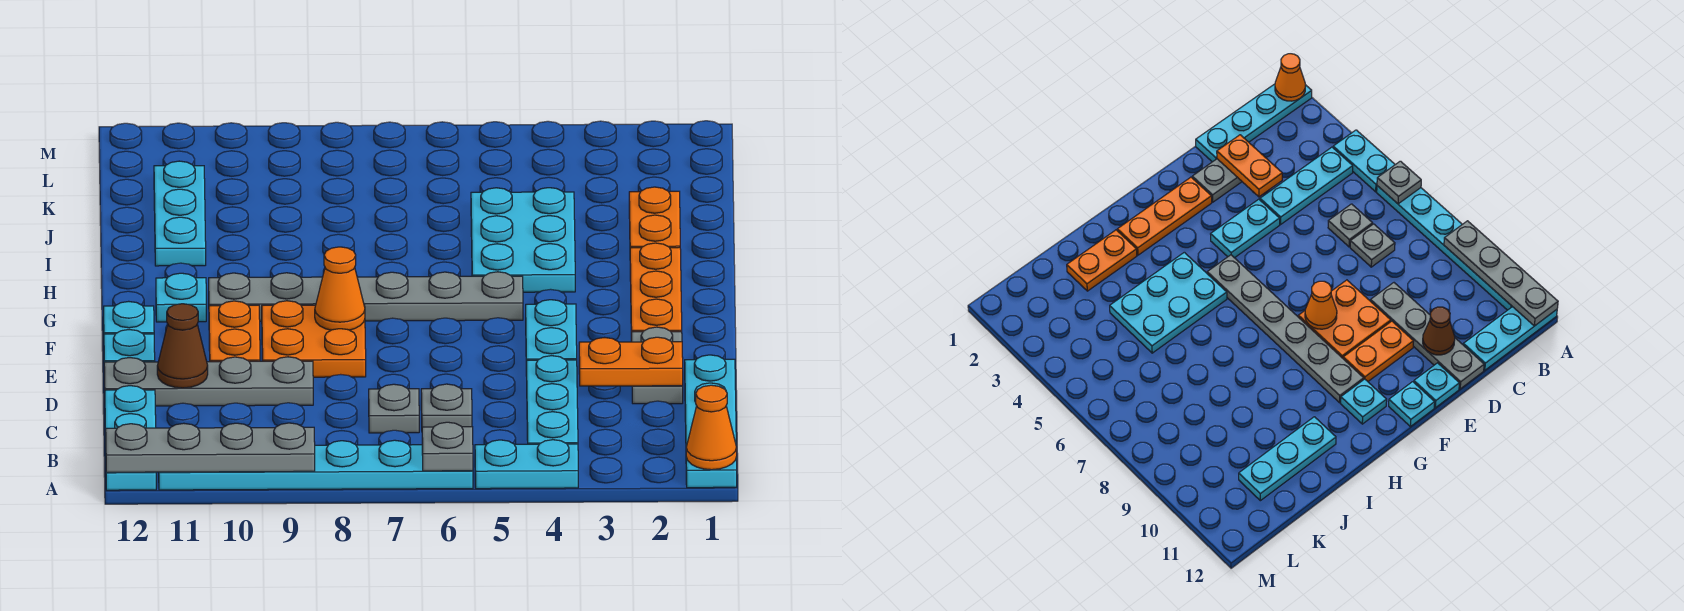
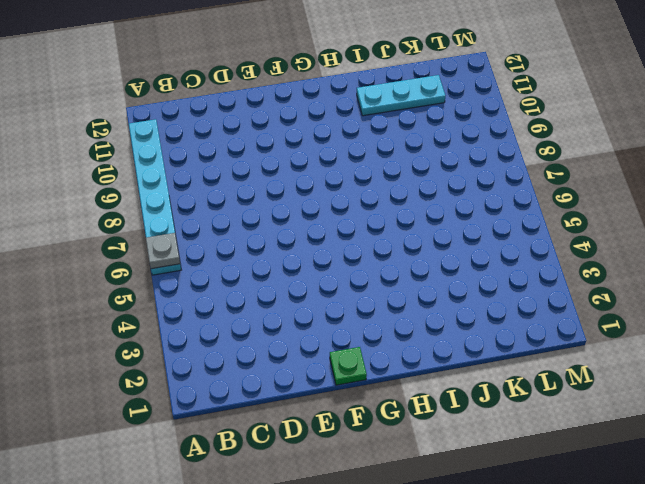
green 1x1 plate [330,347,367,385] -> none
none -> cyan 1x4 plate [685,355,737,488]
none -> cyan 1x2 plate [475,440,578,489]
none -> cyan 1x3 plate [105,386,156,490]

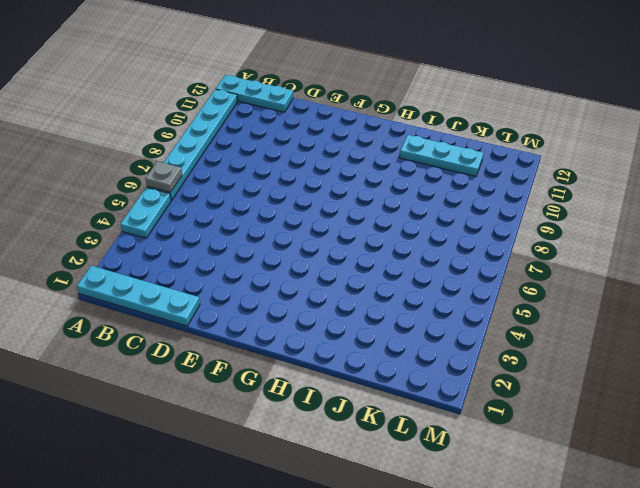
none -> cyan 1x3 plate [527,356,578,444]
none -> grey 1x1 plate [421,384,472,427]
none -> grey 1x1 plate [369,384,419,433]

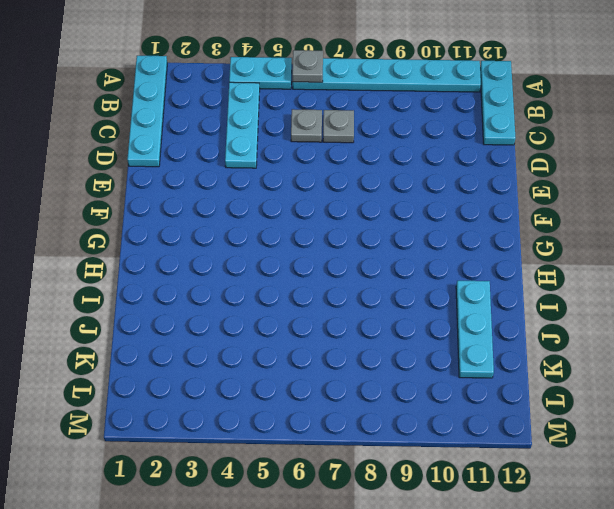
none -> grey 1x2 plate [632,327,683,404]
none -> grey 1x4 plate [104,357,313,406]
none -> cyan 1x2 plate [526,300,577,376]

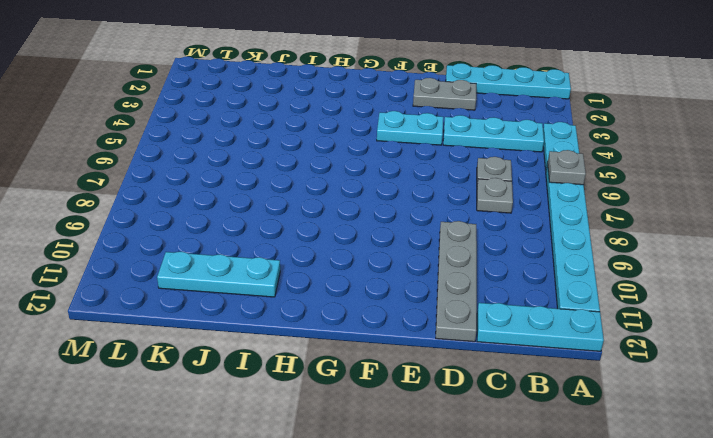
none -> orange 2x2 plate [262,301,366,377]
none -> orange 1x2 plate [209,301,260,362]
none -> cyan 1x1 plate [104,330,155,362]

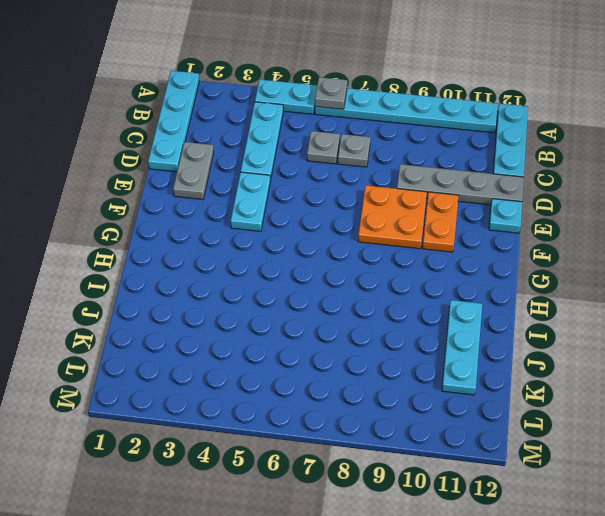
none -> orange 1x3 plate [630,243,682,342]
none -> cyan 1x1 plate [104,301,154,334]
none -> grey 1x6 plate [209,272,523,321]

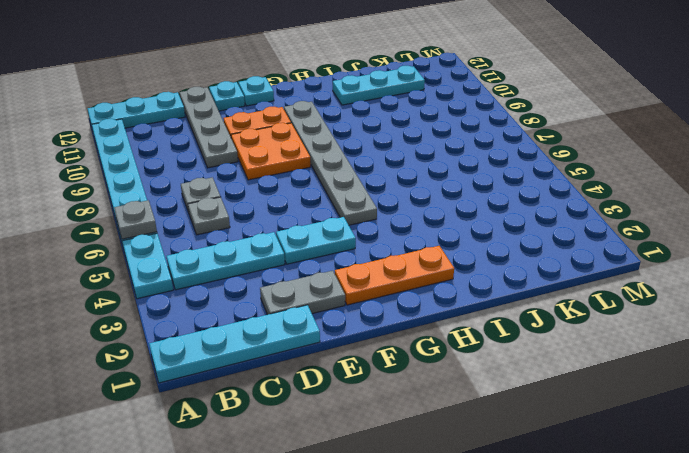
none -> cyan 1x1 plate [156,273,206,322]
none -> cyan 2x3 plate [471,188,575,292]
none -> orange 1x2 plate [629,187,680,248]

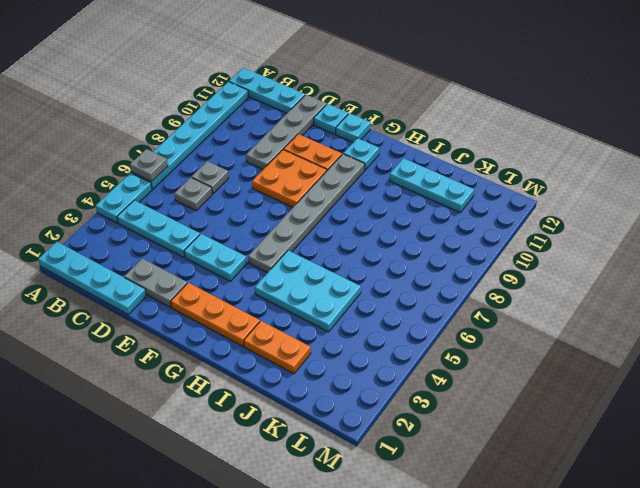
none -> orange 1x1 cone [686,385,737,470]
none -> grey 1x4 plate [105,423,315,472]
none -> orange 1x2 plate [579,337,683,386]

